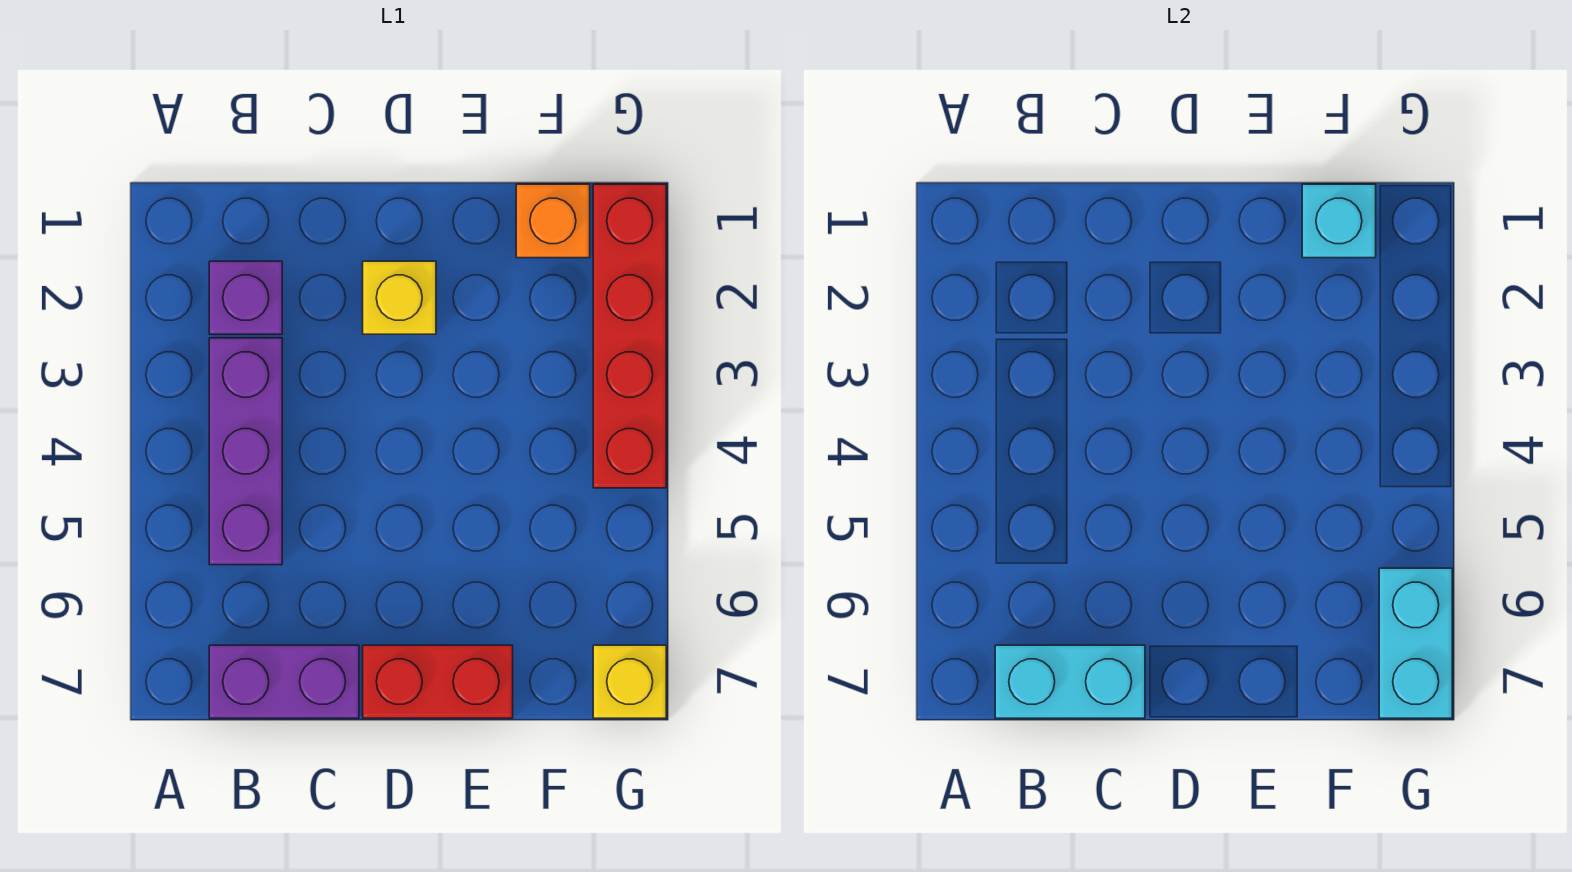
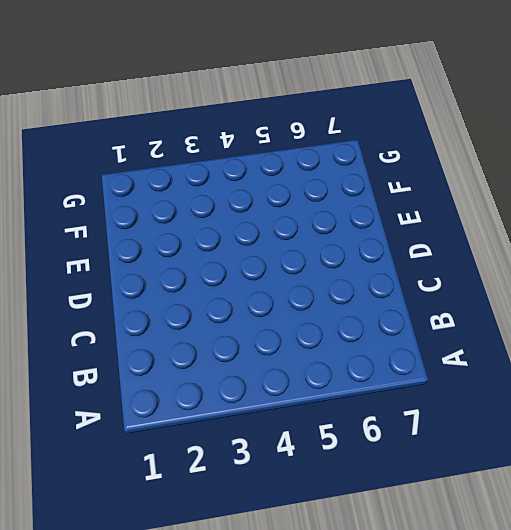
none -> purple 1x1 brick [209,261,282,334]
none -> purple 1x3 brick [209,338,282,565]

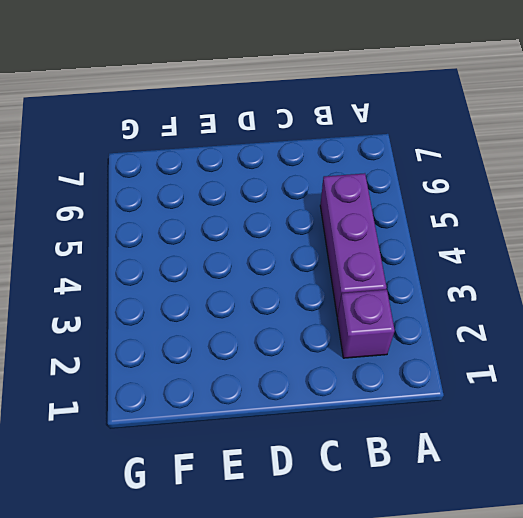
none -> purple 1x2 brick [209,645,359,718]
none -> yellow 1x1 brick [363,261,436,334]

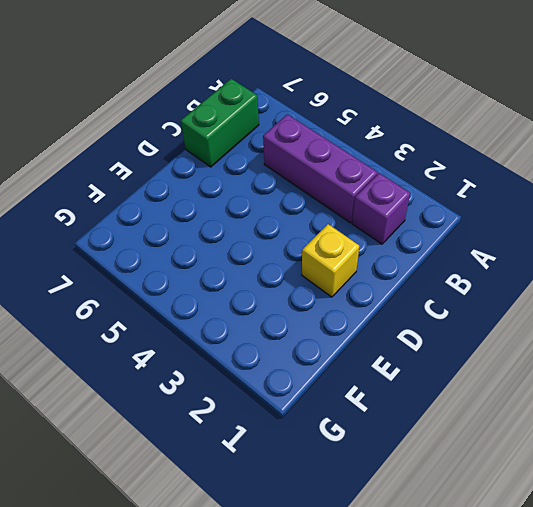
green 1x2 brick [181,79,259,167] -> purple 1x2 brick [209,645,359,718]
none -> red 1x2 brick [363,645,513,718]
none -> orange 1x1 brick [516,184,590,258]

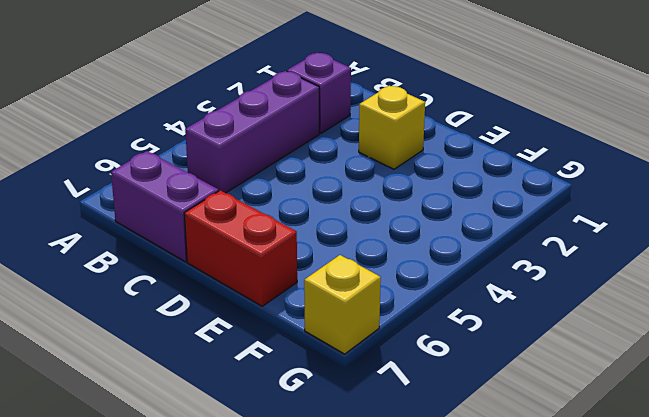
none -> orange 1x1 brick [516,184,590,258]
none -> red 1x4 brick [593,184,666,488]

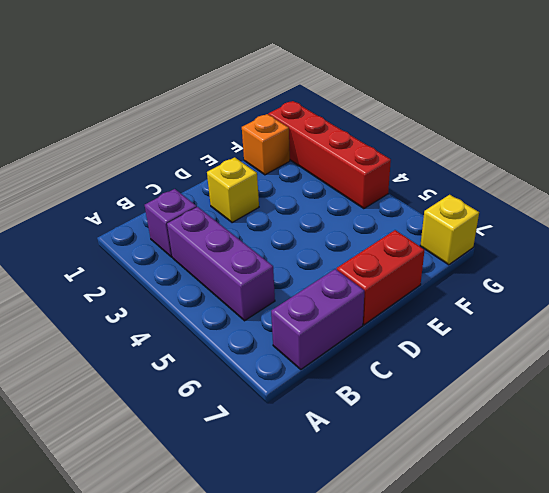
none -> cyan 1x2 brick [995,645,1145,718]
none -> cyan 1x1 brick [1302,184,1376,258]

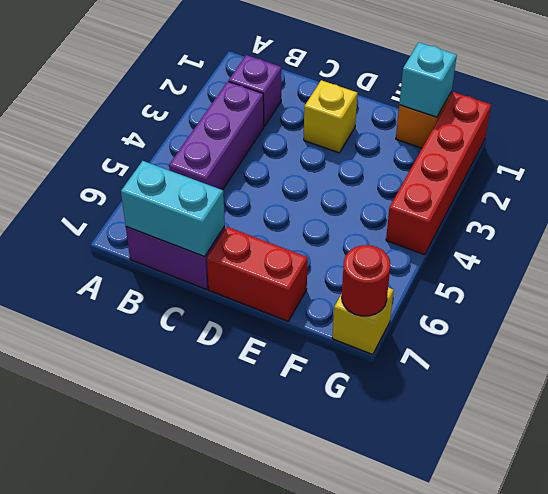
red 1x1 round brick [342,245,390,316] -> cyan 1x2 brick [1379,568,1452,718]

